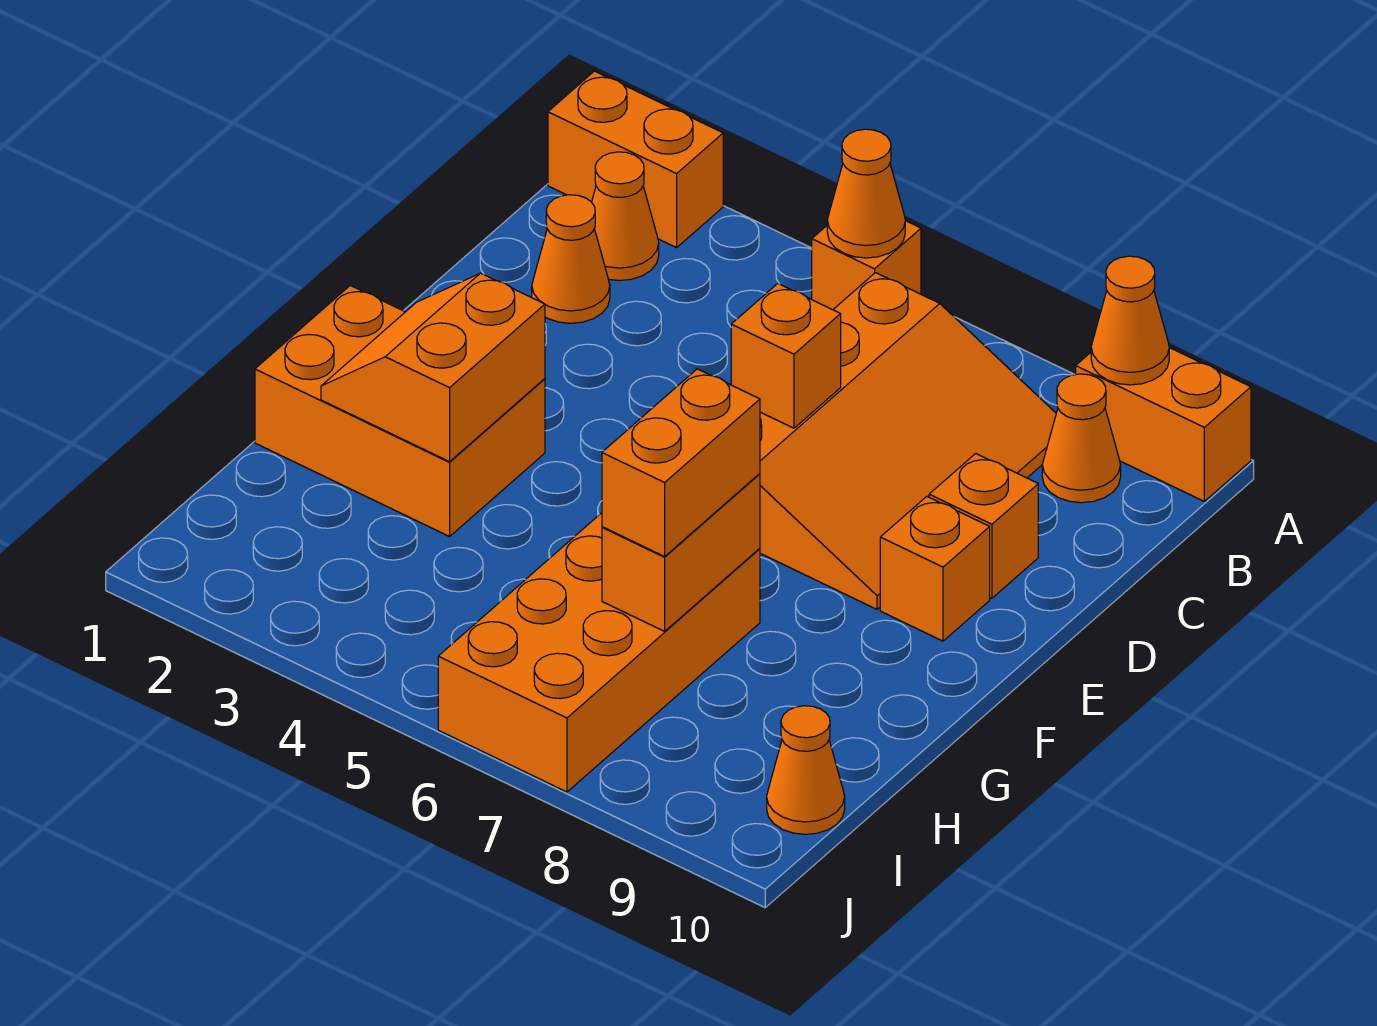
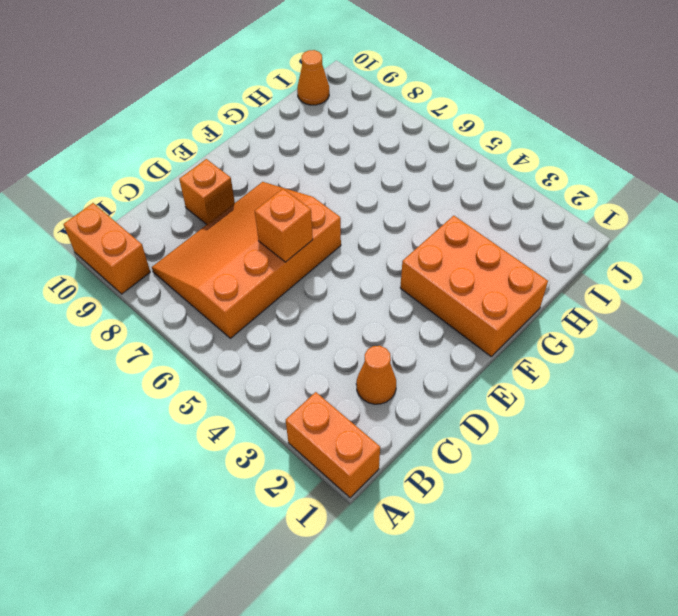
none -> orange 1x1 brick [812,221,921,310]
none -> orange 1x1 cone [592,152,659,281]
none -> orange 1x1 cone [1042,374,1121,503]

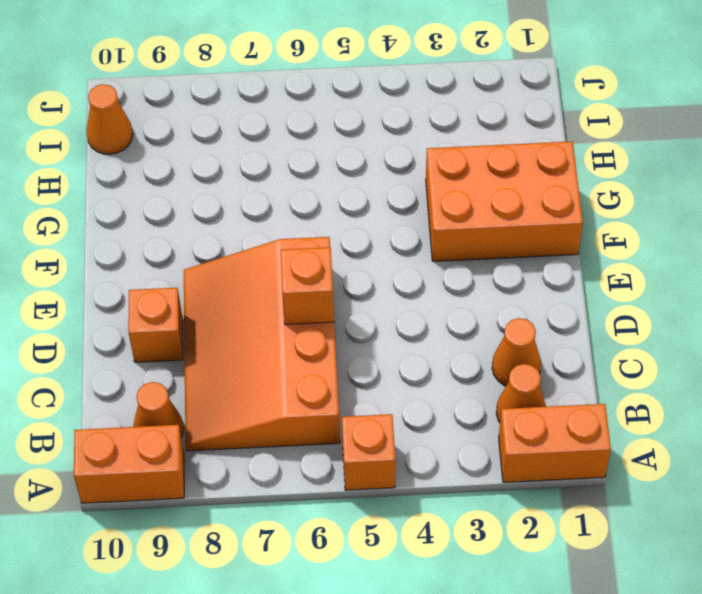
none -> orange 1x1 brick [880,497,990,641]
none -> orange 2x4 brick [438,513,760,792]
none -> orange 1x1 cone [827,129,905,258]

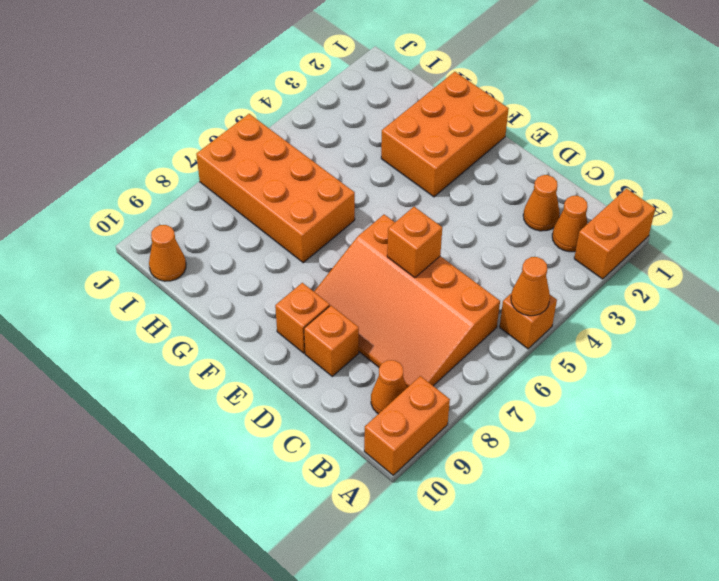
none -> orange 1x1 cone [1091,256,1169,385]
none -> orange 2x2 slope [321,273,545,462]
none -> orange 1x2 brick [602,474,760,631]

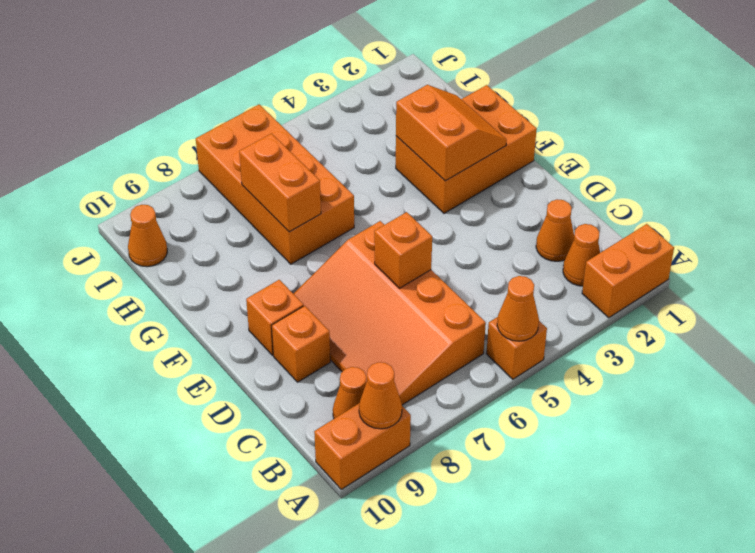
none -> orange 1x2 brick [602,369,760,557]

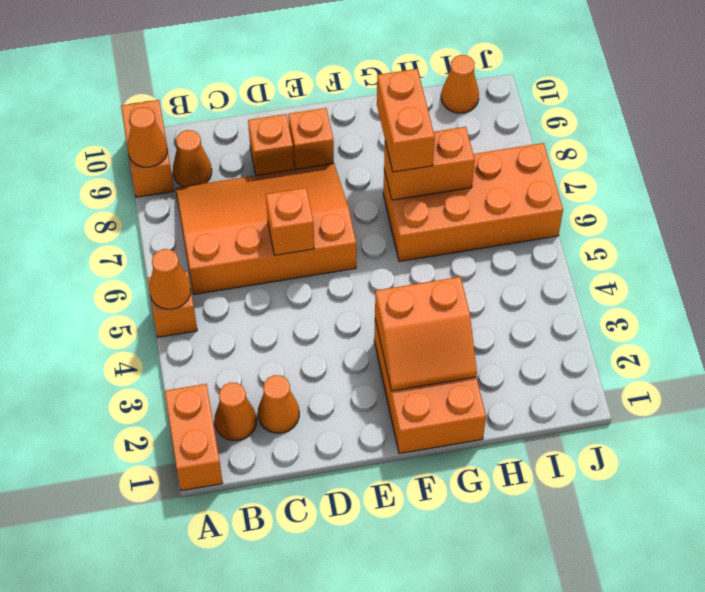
orange 1x2 brick [377,69,435,172] -> orange 1x2 brick turned to [602,369,760,557]

